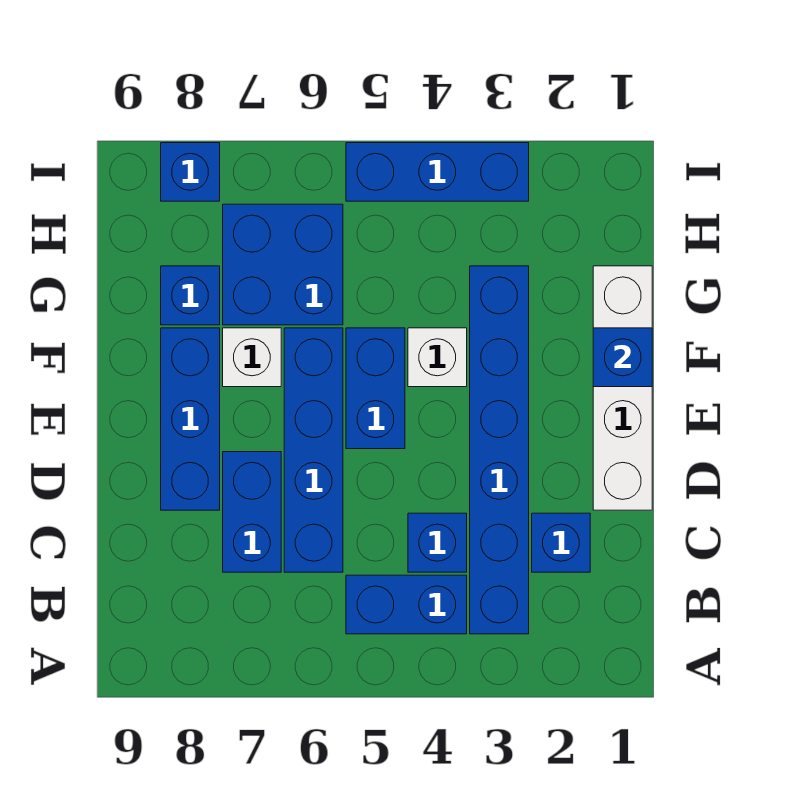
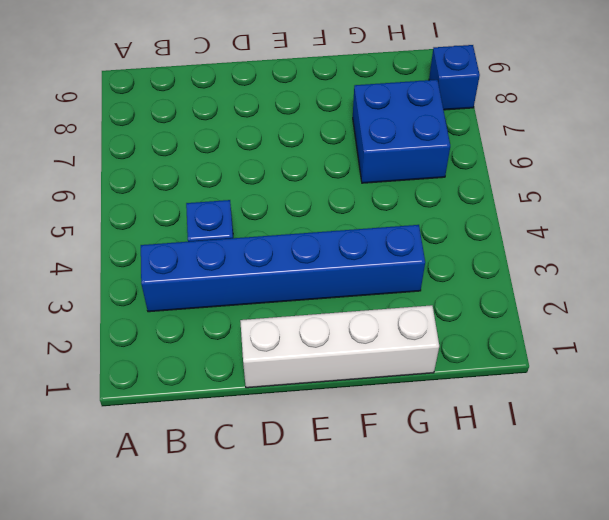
none -> blue 1x2 brick [346,575,467,634]
none -> blue 1x1 brick [532,513,590,572]
none -> blue 1x4 brick [284,328,343,572]

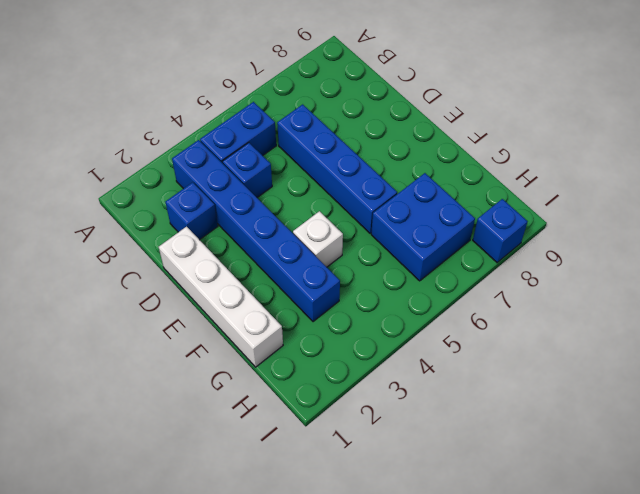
none -> blue 1x2 brick [223,452,281,572]
none -> blue 1x3 brick [161,328,220,510]
none -> blue 1x2 brick [346,328,405,449]

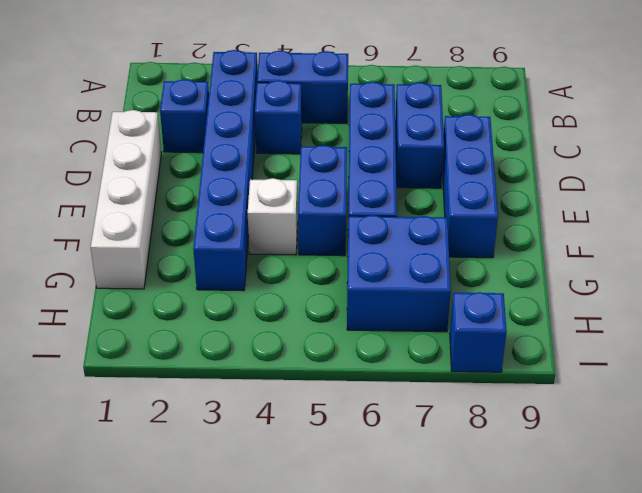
none -> white 1x1 brick [223,328,281,387]
none -> blue 1x1 brick [161,266,220,325]
none -> blue 1x3 brick [346,143,529,201]

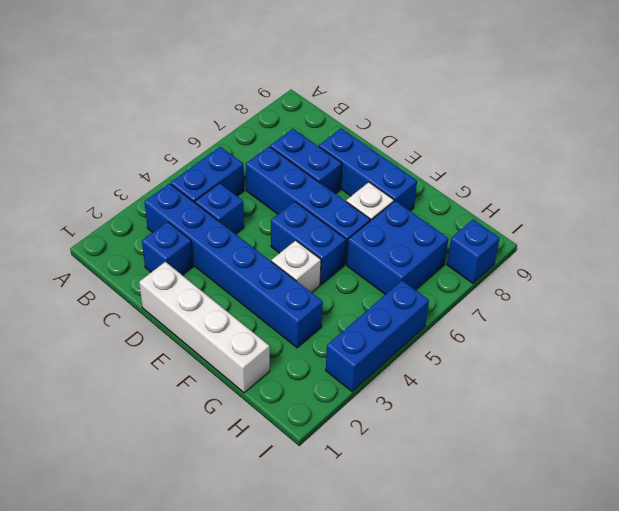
none -> blue 1x1 brick [161,266,220,325]
none -> blue 1x1 brick [593,328,652,387]

